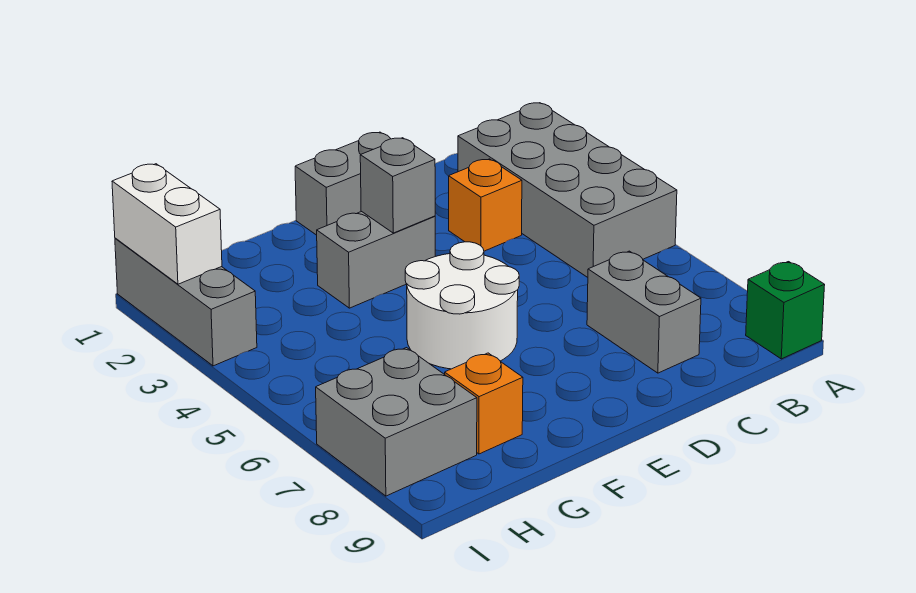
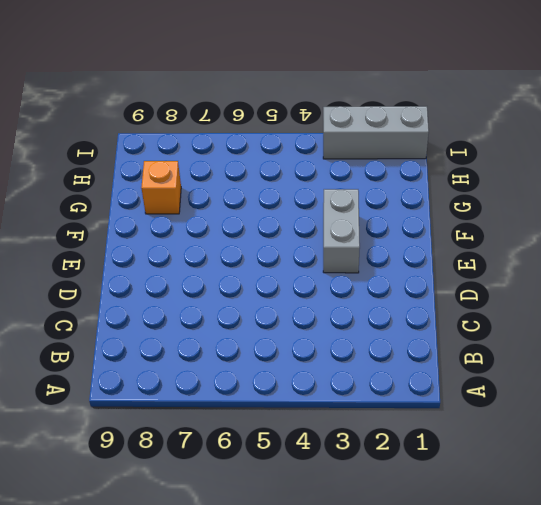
none -> grey 2x4 brick [458,103,677,277]
none -> green 1x1 brick [746,262,825,359]
none -> orange 1x1 brick [449,159,522,251]

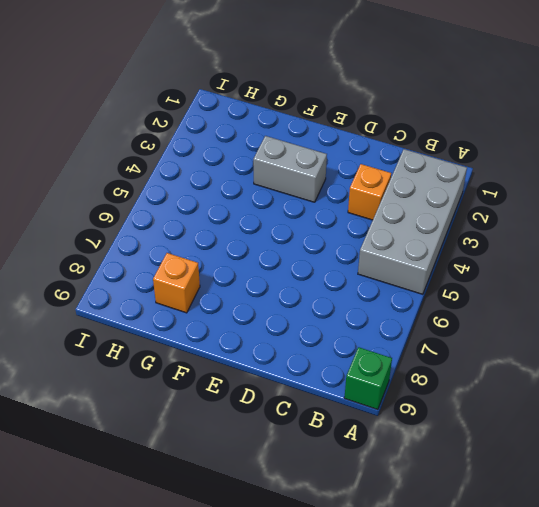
none -> grey 1x2 brick [587,251,701,373]
none -> grey 1x2 brick [295,132,391,235]
none -> white 2x2 round brick [405,242,519,369]

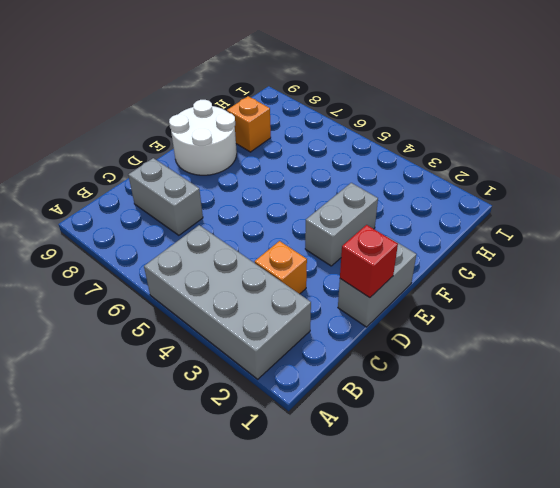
red 1x1 brick [340,225,398,298] -> none
white 2x2 round brick [169,100,237,175] -> white 2x2 round brick moved to [405,242,519,369]
none -> green 1x1 brick [746,262,825,359]
none -> grey 2x2 brick [316,348,477,496]
none -> grey 1x3 brick [115,238,257,366]

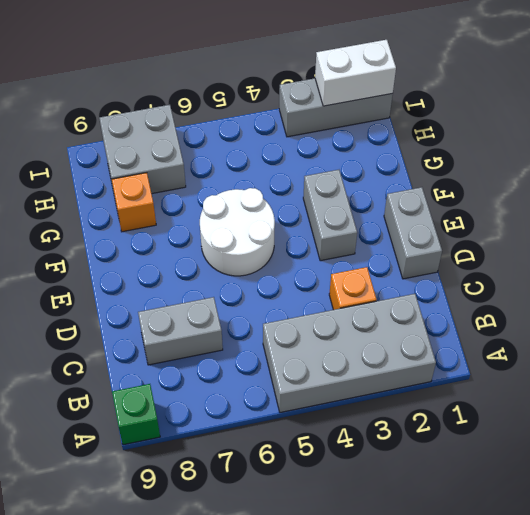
none -> grey 1x1 brick [360,138,435,233]

